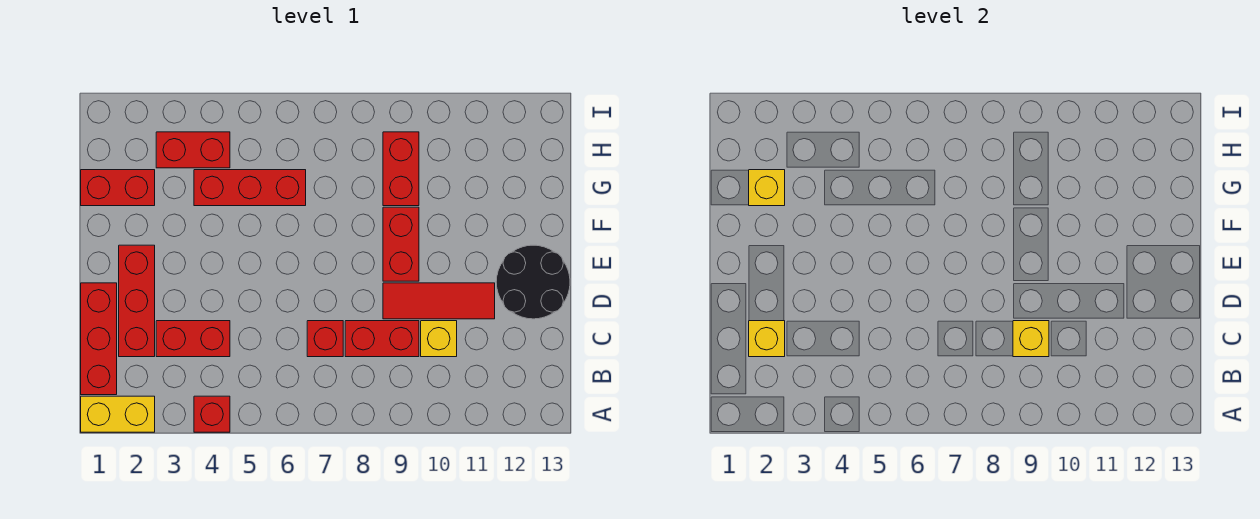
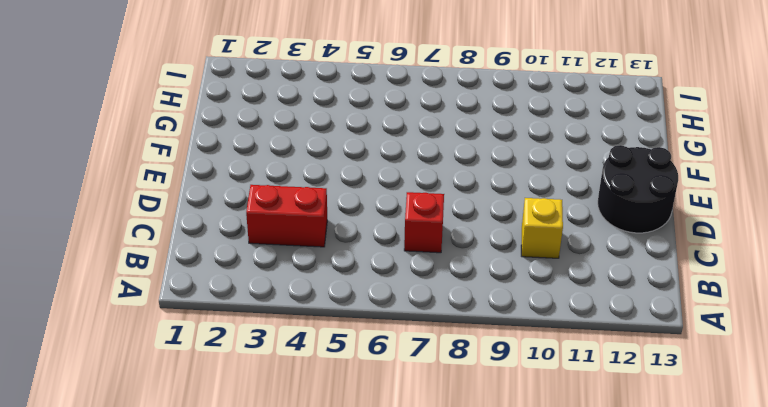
none -> yellow 1x2 brick [81,396,155,432]
none -> red 1x1 brick [194,396,230,432]
none -> red 1x3 brick [81,283,117,395]

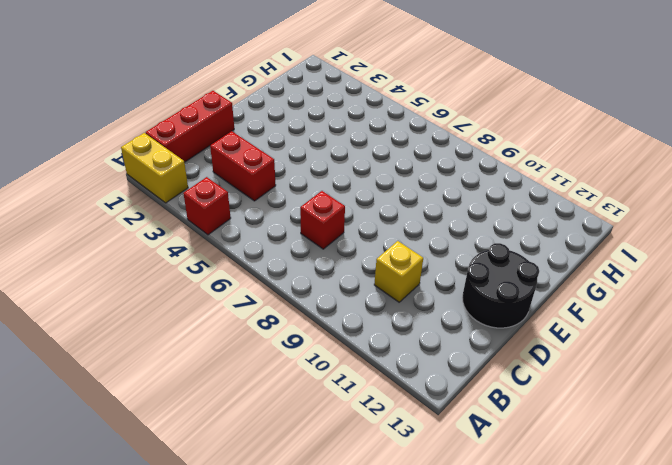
none -> red 1x3 brick [119,245,155,357]
none -> red 1x2 brick [345,321,419,357]
none -> red 1x3 tile [383,283,495,319]

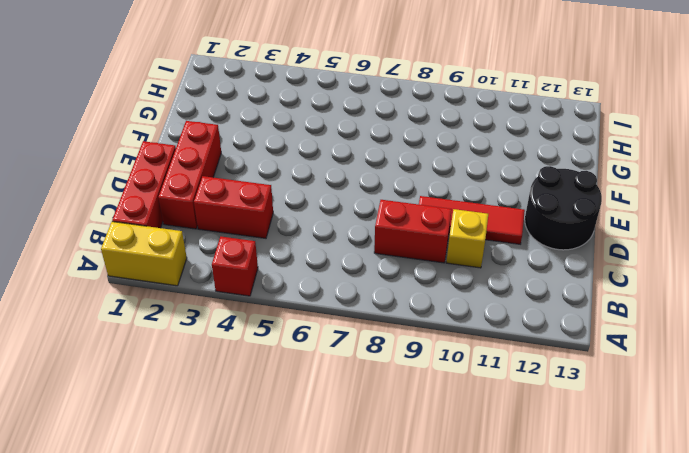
none -> red 1x1 brick [307,321,343,357]
none -> red 1x2 brick [383,207,419,281]
none -> red 1x2 brick [81,170,155,206]

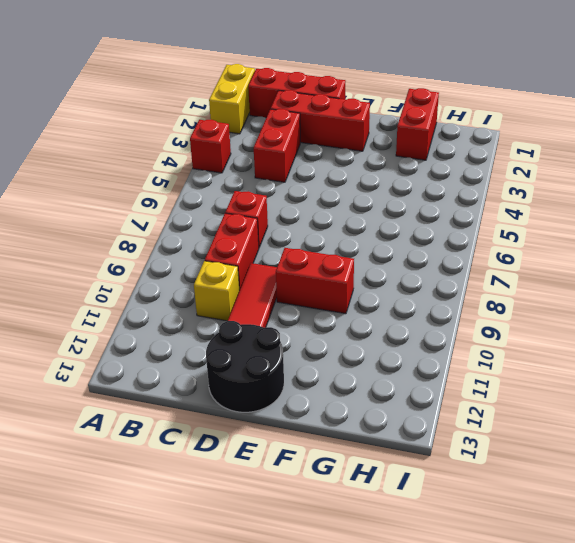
none -> red 1x3 brick [194,170,306,206]
none -> red 1x2 brick [383,132,419,206]
none -> red 1x2 brick [156,132,230,168]

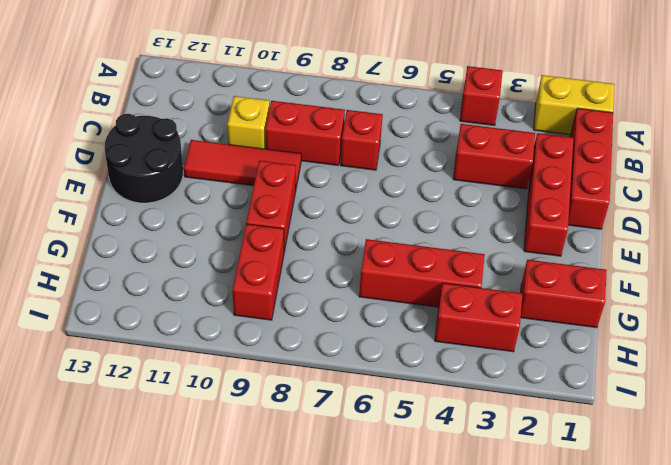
none -> yellow 1x1 brick [749,321,785,357]
none -> yellow 1x1 brick [1013,321,1049,357]
none -> yellow 1x1 brick [749,170,785,206]

